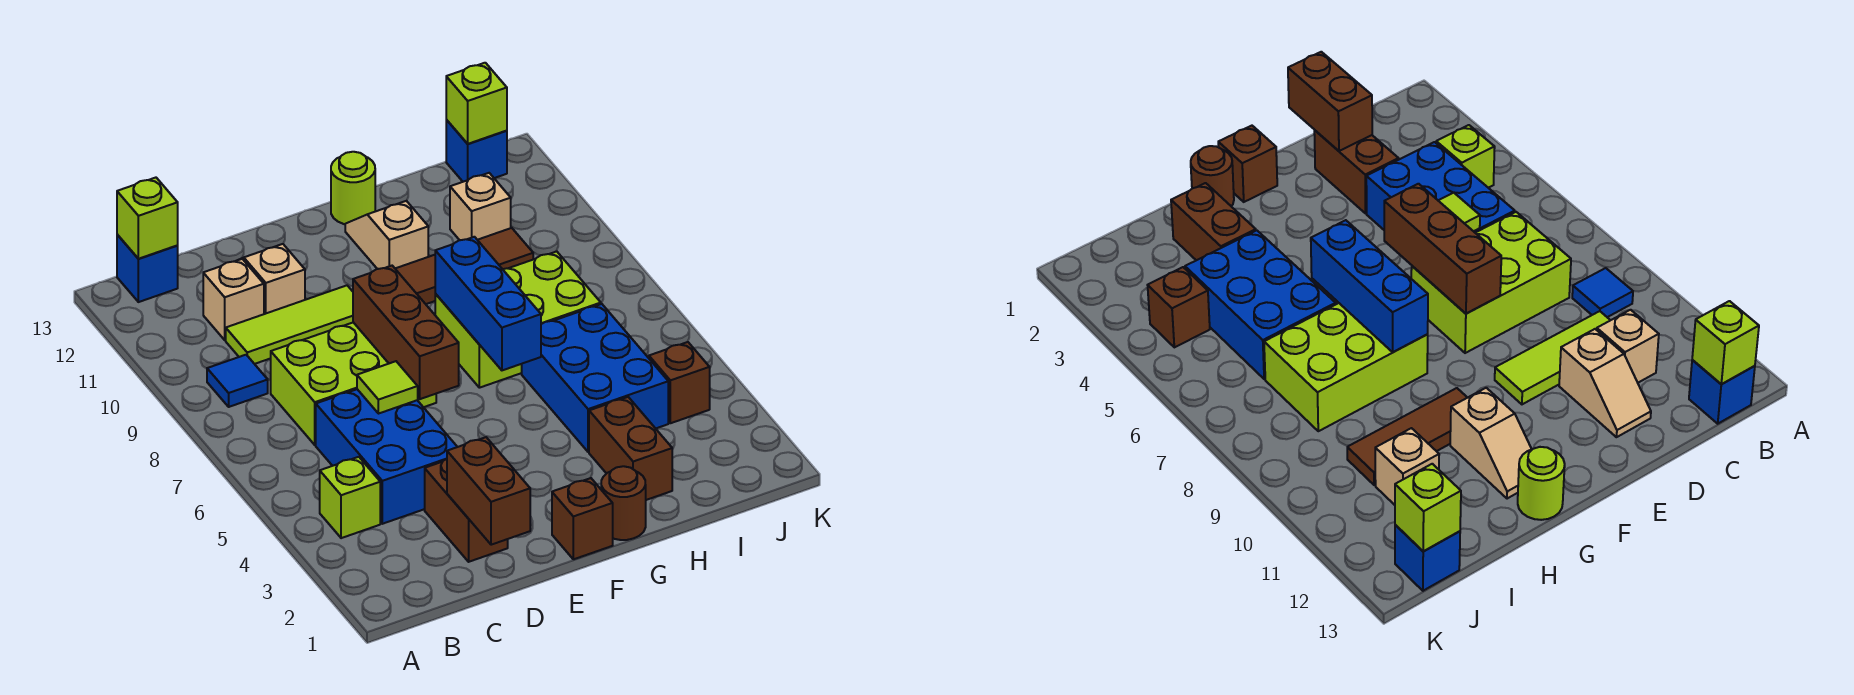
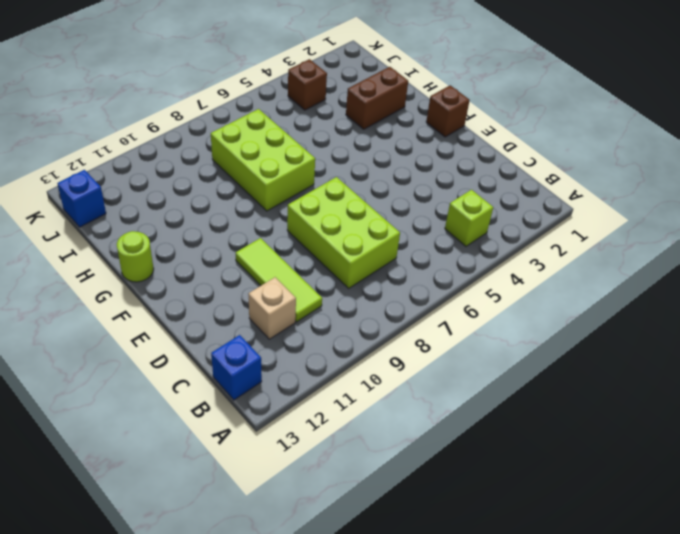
none -> blue 1x1 tile [207,355,268,407]
none -> blue 2x3 brick [316,389,457,524]
none -> brown 1x2 brick [425,459,508,562]

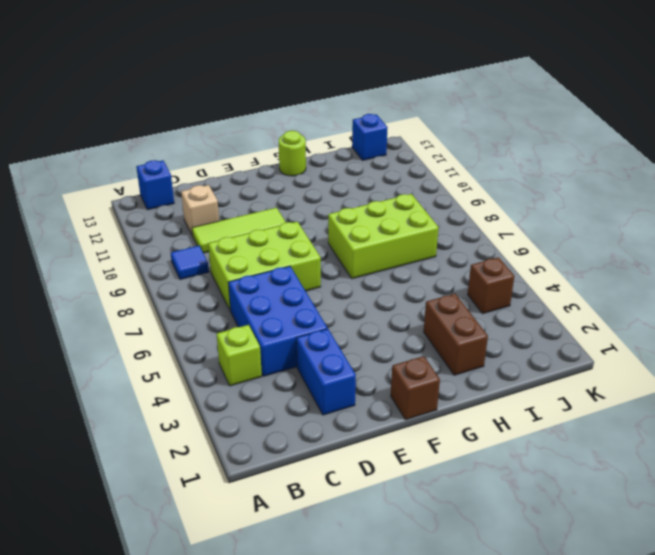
blue 1x2 brick [296,329,356,415] -> brown 1x2 brick [425,459,508,562]
none -> tan 1x2 slope [239,244,305,314]
none -> brown 1x1 round brick [601,466,646,540]
none -> brown 1x3 tile [395,228,533,304]

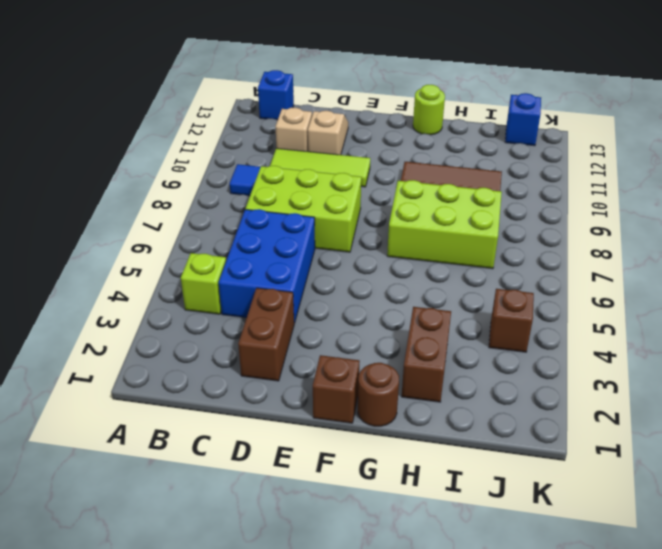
none -> tan 1x2 slope [345,201,428,269]
none -> blue 2x3 brick [522,304,668,452]
none -> tan 1x1 brick [450,173,511,240]

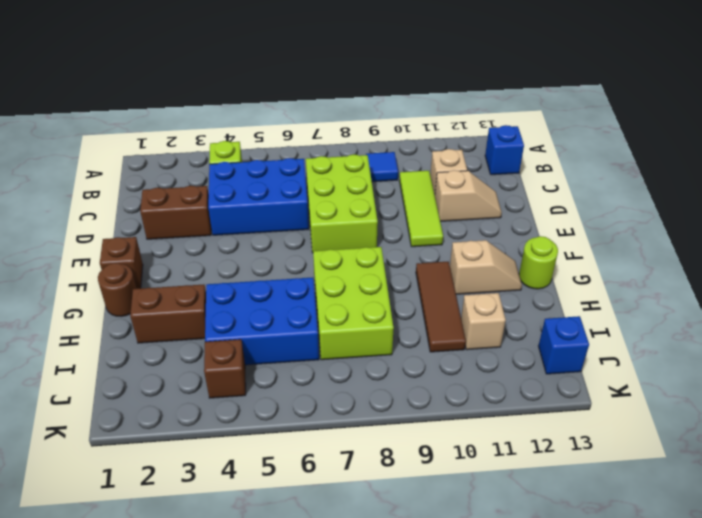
none -> lime 1x1 brick [117,178,178,259]
none -> brown 1x2 brick [447,437,530,545]
none -> lime 1x1 tile [357,361,418,414]

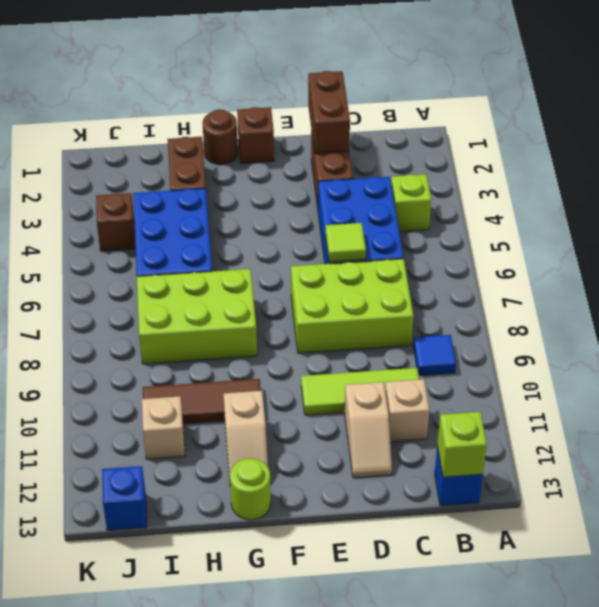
none -> brown 1x3 brick [353,266,459,399]
none -> blue 1x3 brick [435,237,541,370]
none -> lime 1x1 brick [446,63,507,144]

